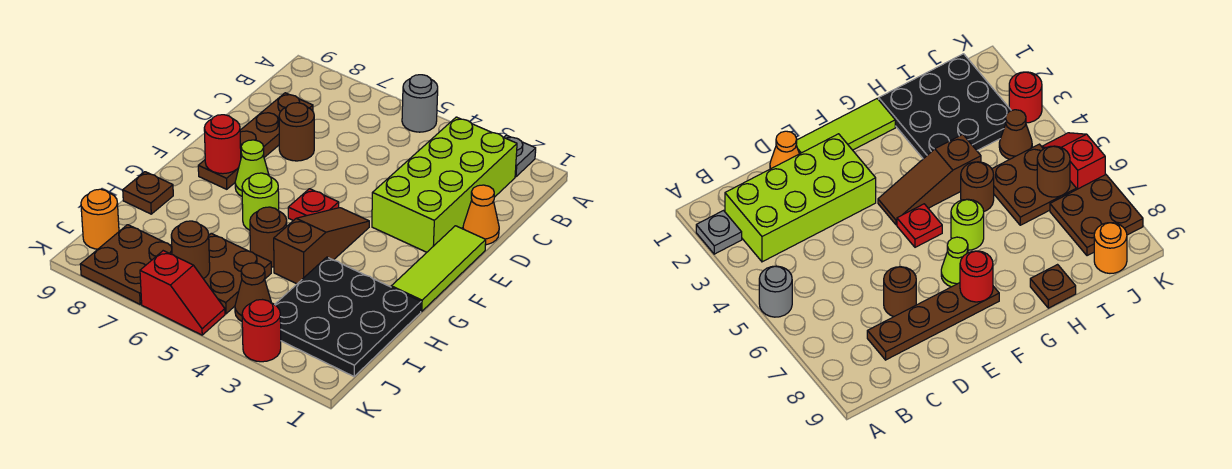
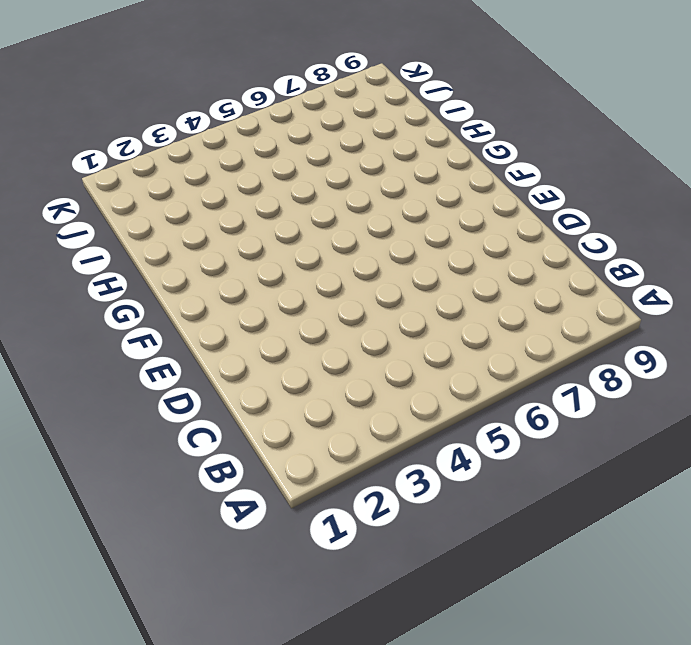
none -> grey 1x1 plate [504,135,536,177]
none -> grey 1x1 round brick [402,75,438,132]
none -> lime 2x4 brick [372,117,517,252]

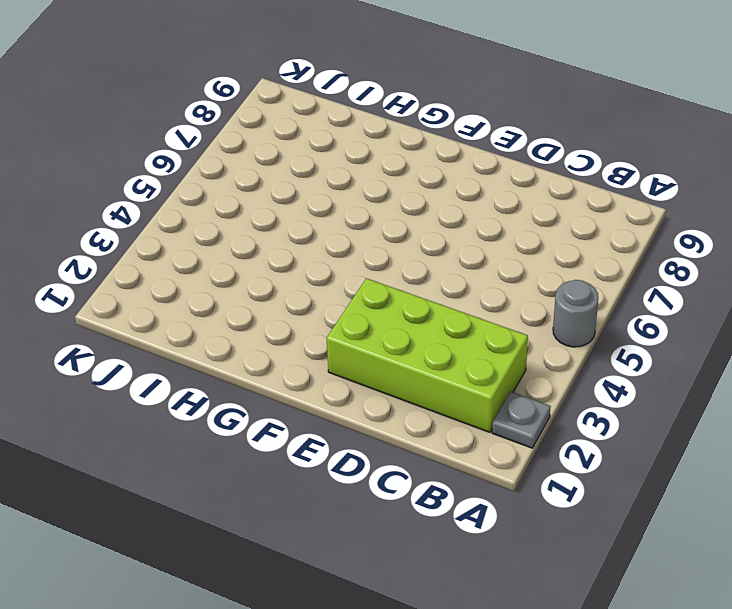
none -> brown 1x4 plate [198,93,313,189]
none -> orange 1x1 cone [463,185,499,245]
none -> brown 1x1 round brick [279,103,314,161]

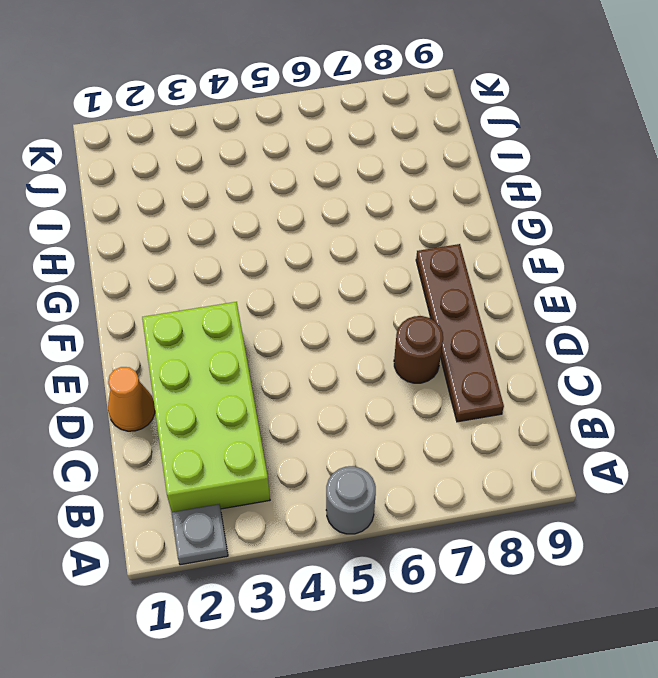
none -> lime 1x3 tile [391,226,486,312]
none -> brown 1x3 slope [274,208,369,284]
none -> red 1x1 plate [288,189,339,221]

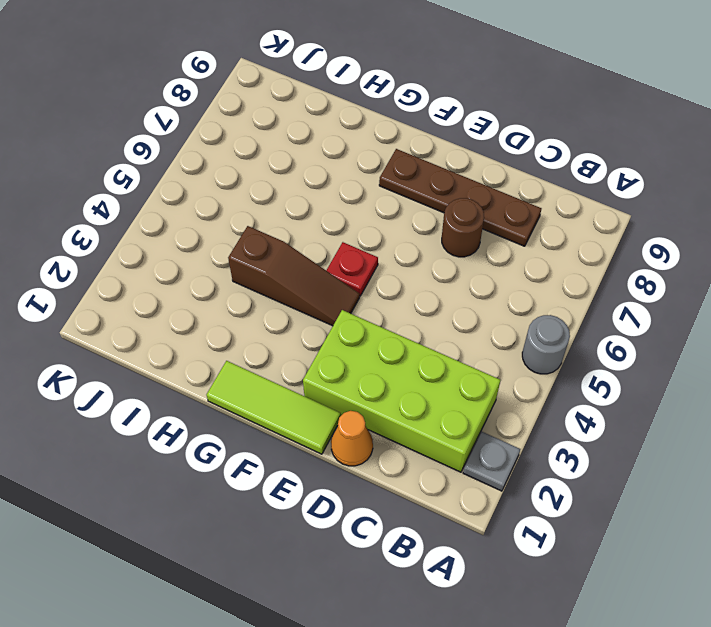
none -> lime 1x1 cone [235,140,269,196]
none -> lime 1x1 round brick [242,173,279,230]
none -> black 3x3 plate [275,257,421,376]

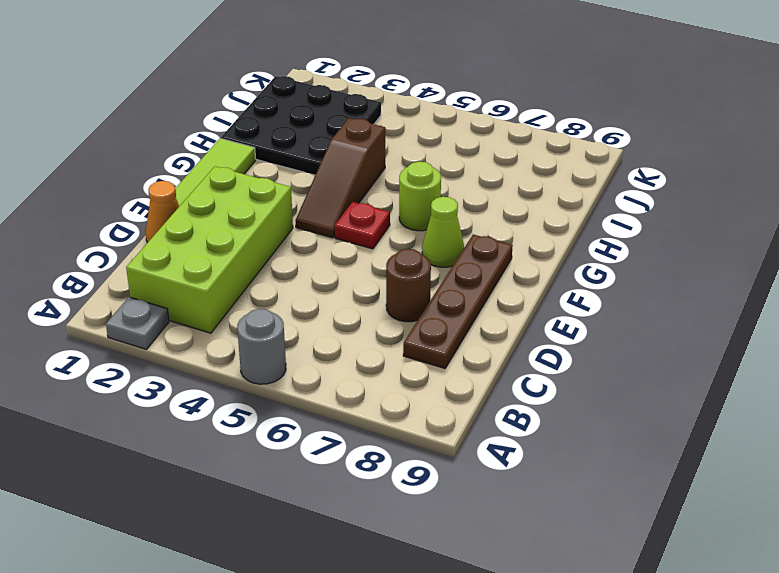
none -> brown 1x1 round brick [250,207,287,267]
none -> brown 1x1 plate [123,172,173,214]
none -> brown 2x2 plate [204,233,271,314]

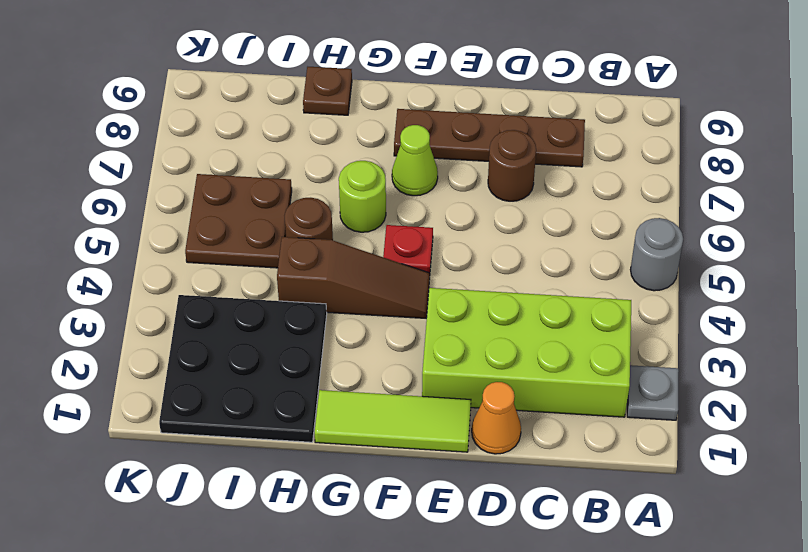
none -> brown 1x1 cone [235,263,271,321]
none -> brown 2x2 plate [80,225,172,304]
none -> orange 1x1 round brick [81,189,119,249]

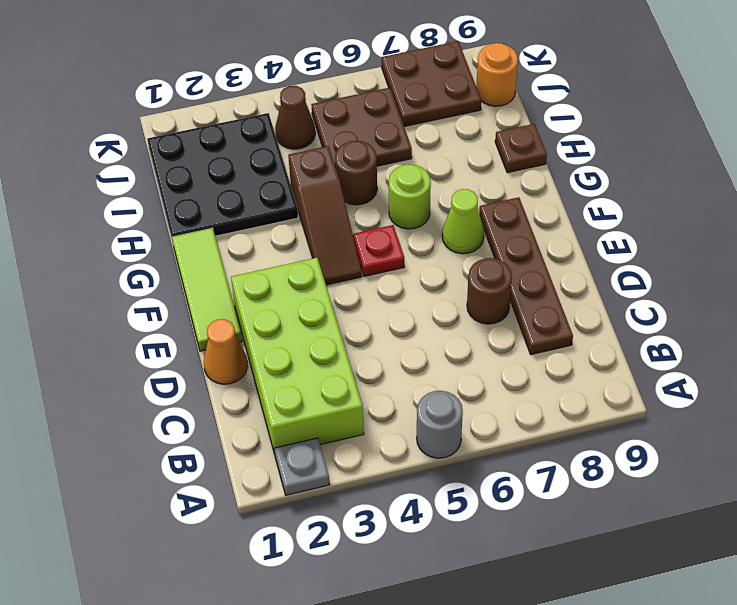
none -> red 1x1 round brick [242,300,281,362]
none -> red 1x2 slope [140,251,225,335]
none -> red 1x1 round brick [204,115,241,174]

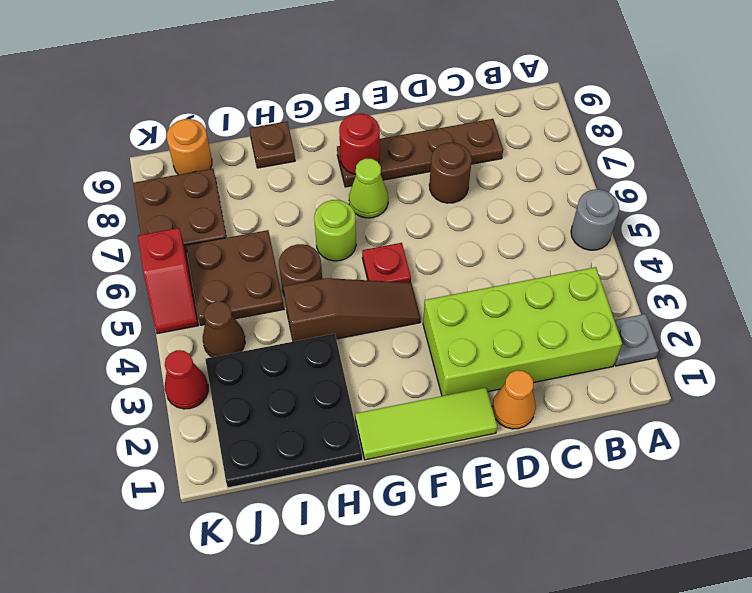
red 1x1 cone [165,350,208,409] -> red 1x1 round brick [242,300,281,362]
none -> brown 1x1 round brick [171,221,210,279]

